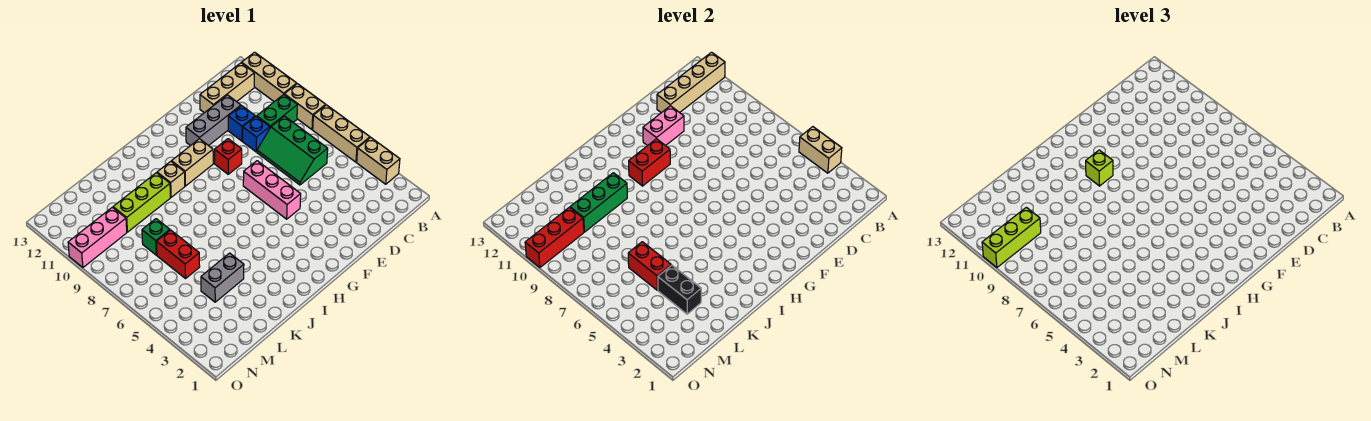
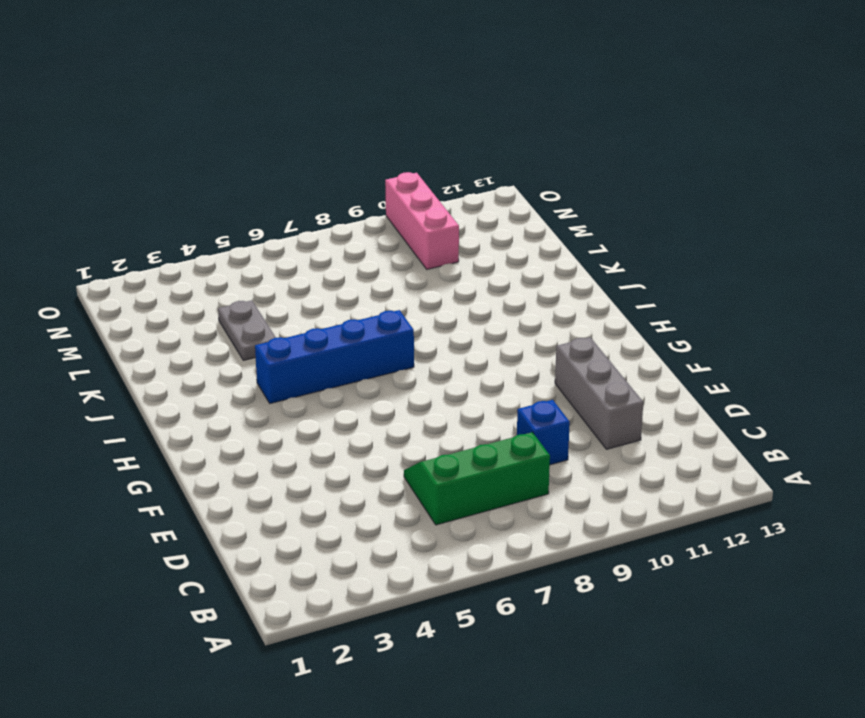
blue 1x4 brick [255,310,414,403] -> none
grey 1x2 plate [218,300,276,360] -> grey 1x2 brick [201,253,244,302]
none -> tan 1x2 brick [357,137,400,184]
none -> tan 1x3 brick [313,105,370,162]
none -> tan 1x2 brick [284,84,326,130]

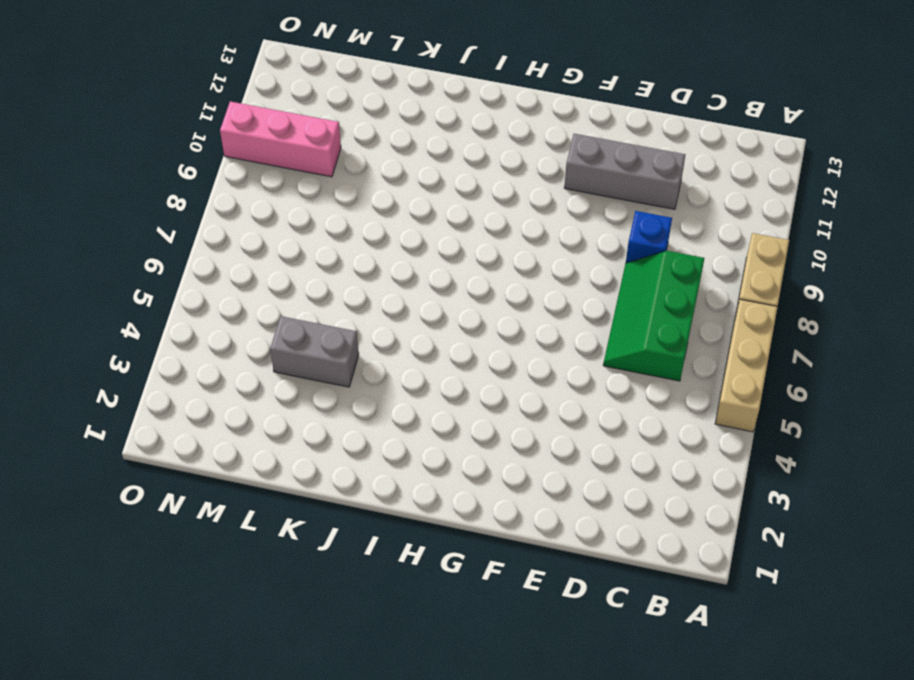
none -> tan 1x2 brick [357,137,400,184]
none -> tan 1x3 brick [242,52,297,102]
none -> green 1x2 brick [257,95,297,127]

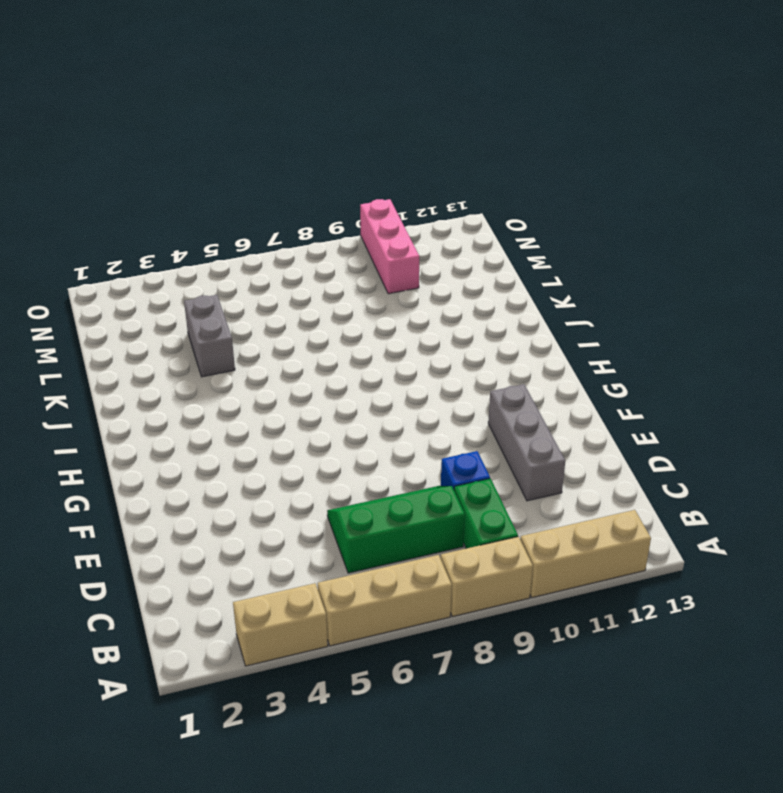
none -> tan 1x3 brick [200,63,254,113]
none -> blue 1x1 brick [228,106,255,141]
none -> pink 1x3 brick [243,161,301,219]

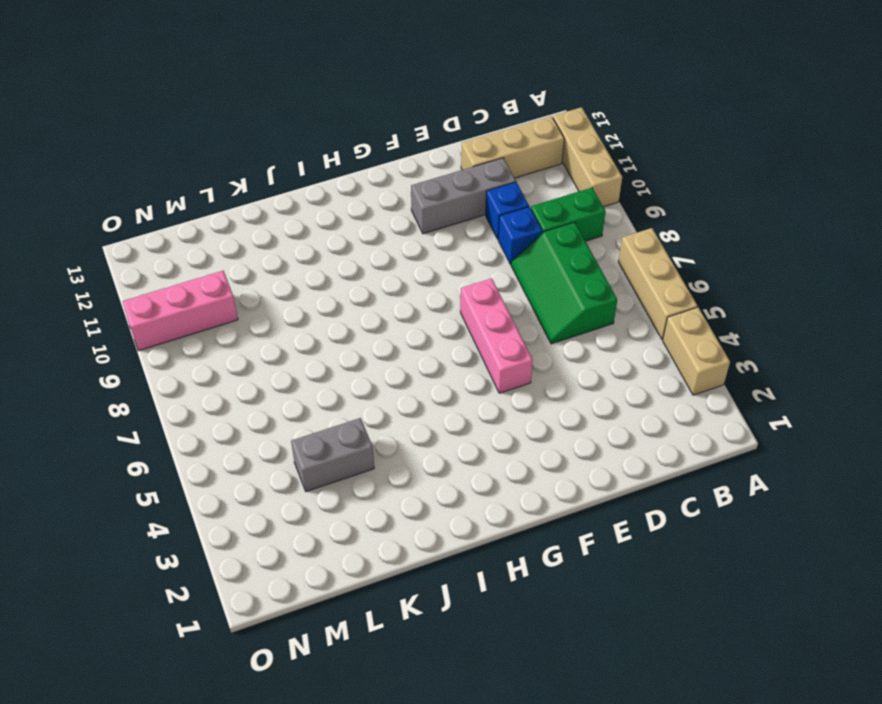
none -> tan 1x2 brick [284,84,326,130]
none -> red 1x1 brick [215,139,242,174]
none -> tan 1x2 brick [172,139,213,186]

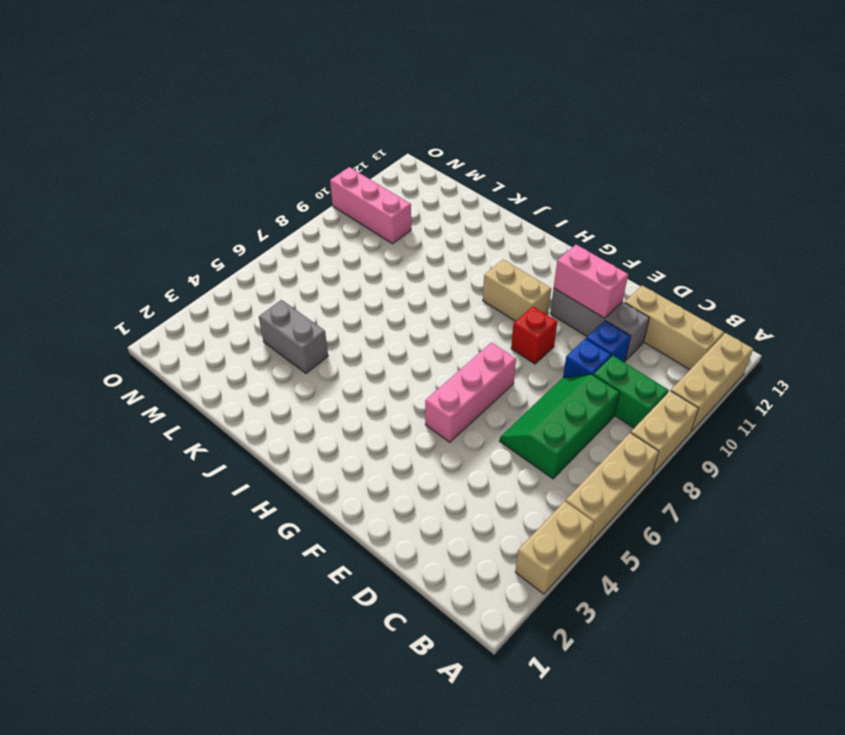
none -> tan 1x1 brick [157,161,185,197]
none -> lime 1x3 brick [113,173,170,232]
none -> red 1x2 brick [157,230,200,278]

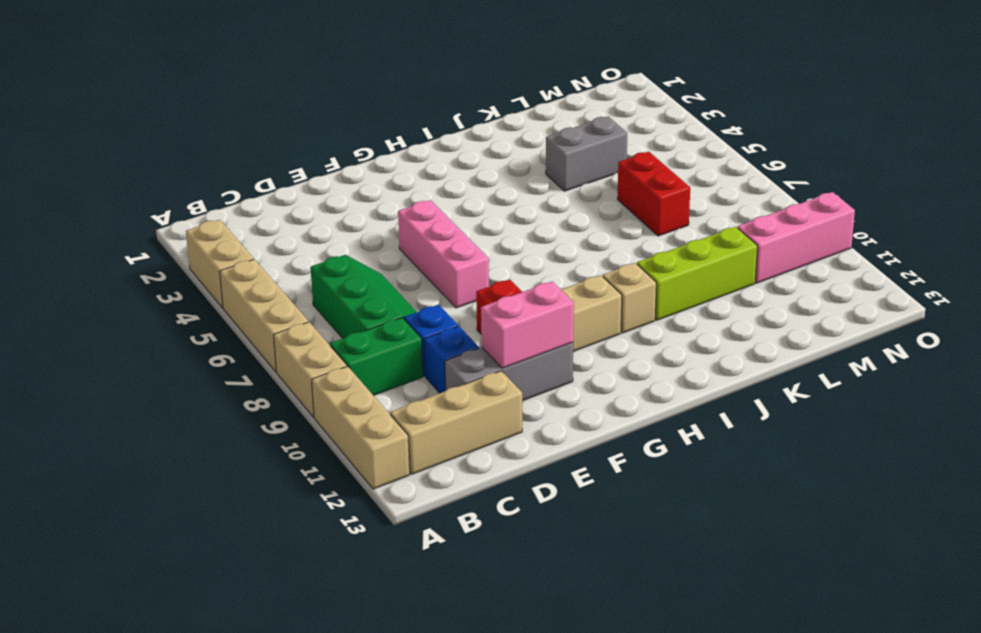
none -> green 1x1 brick [142,219,170,255]
none -> tan 1x2 brick [799,127,842,173]
none -> tan 1x4 brick [657,52,725,113]

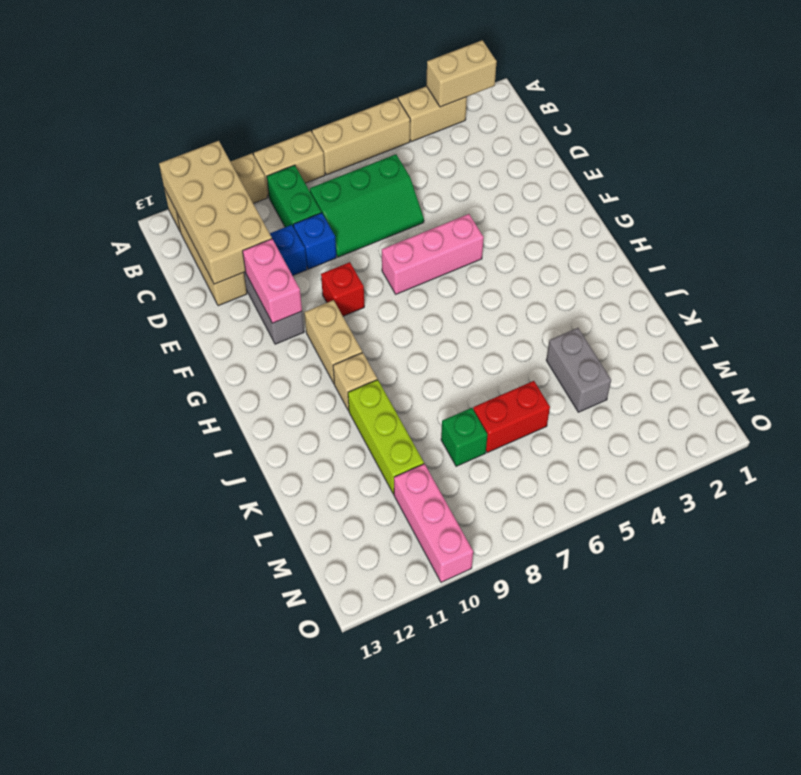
tan 1x2 brick [426,40,497,107] -> tan 1x2 brick moved to [799,127,842,173]
tan 2x4 brick [159,141,272,284] -> tan 1x4 brick [657,52,725,113]
none -> red 1x2 brick [629,139,670,186]
none -> green 1x3 brick [570,173,627,232]
none -> black 1x2 brick [658,265,701,314]

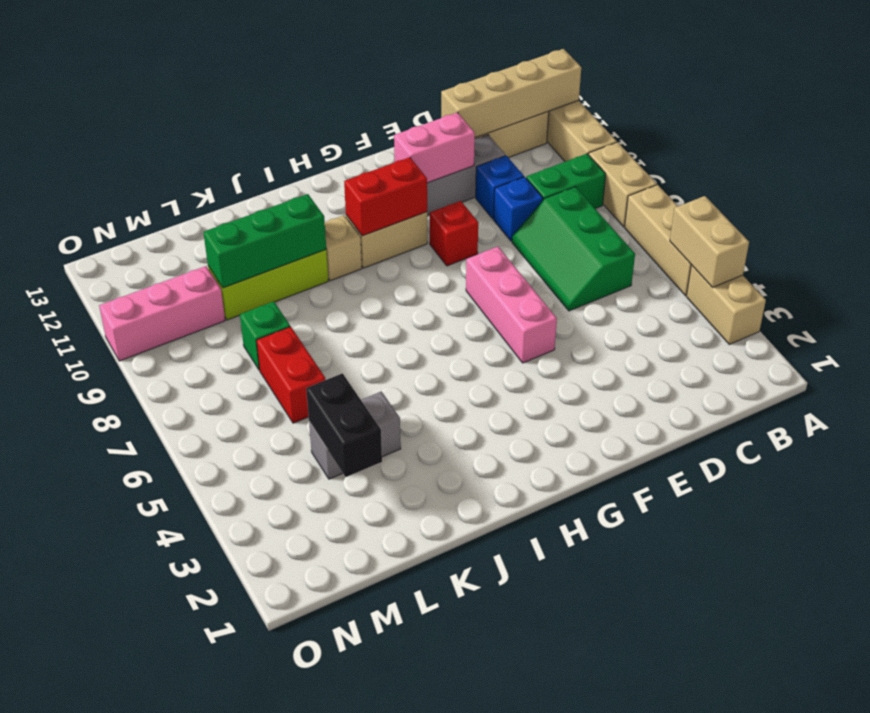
none -> red 1x2 brick [628,242,671,290]
none -> red 1x3 brick [525,207,584,267]
none -> lime 1x1 brick [1086,150,1113,186]

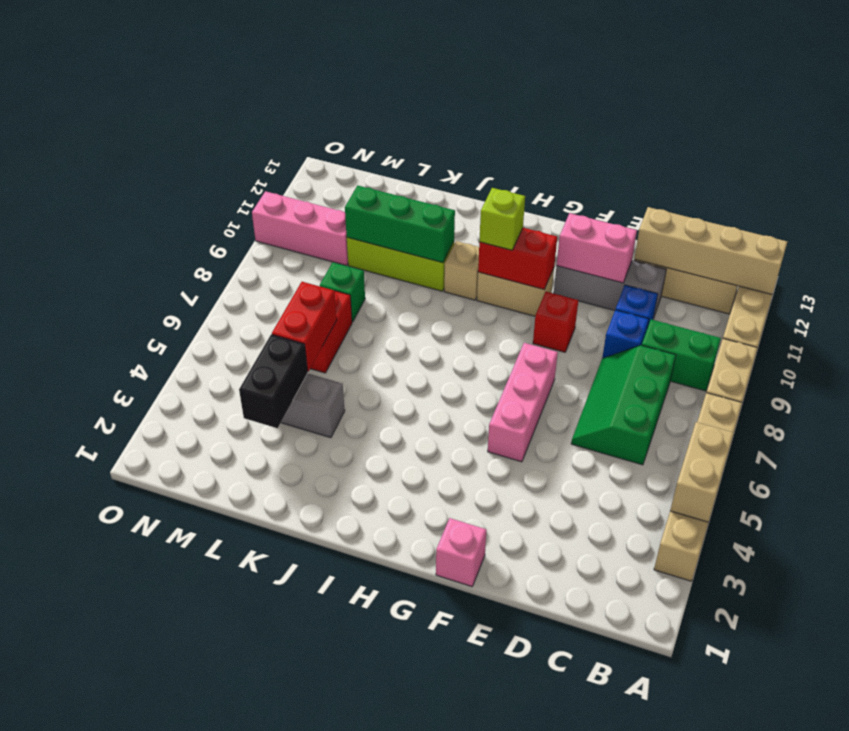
pink 1x1 brick [436,518,486,586] -> none
none -> red 1x3 brick [525,207,584,267]
none -> lime 1x3 brick [982,207,1041,267]

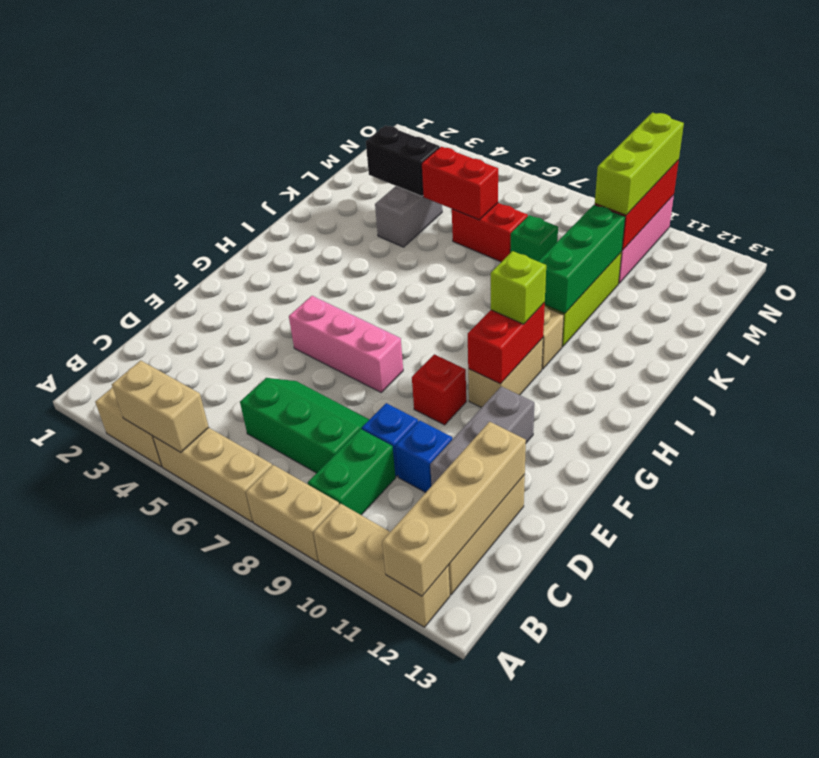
none -> pink 1x2 brick [643,106,684,146]

